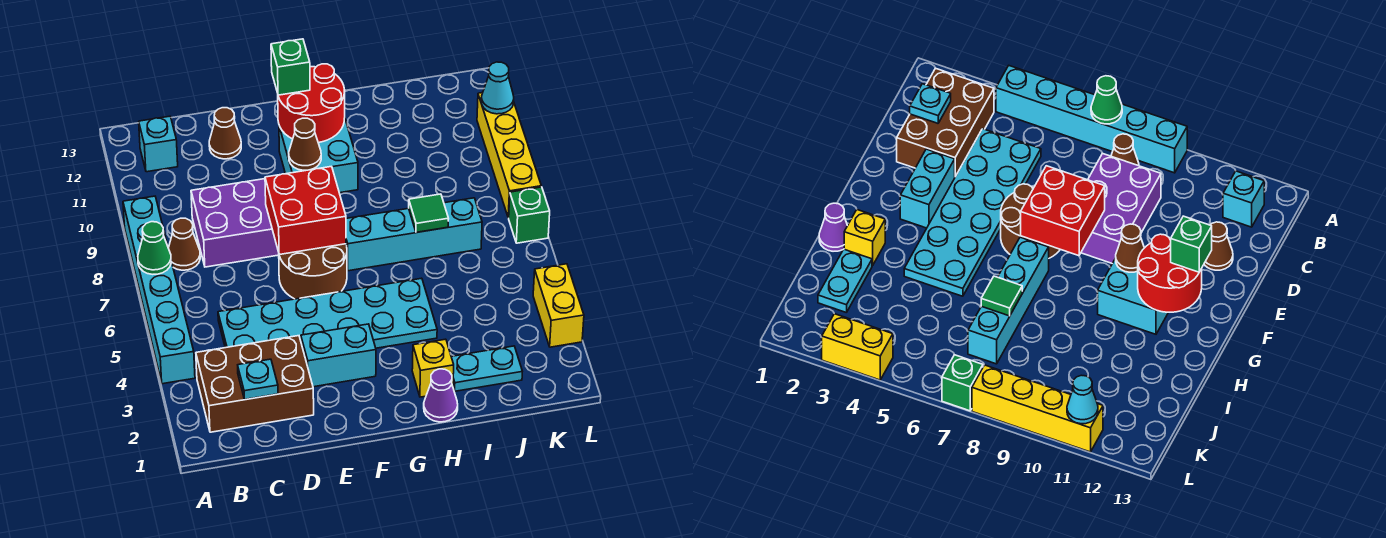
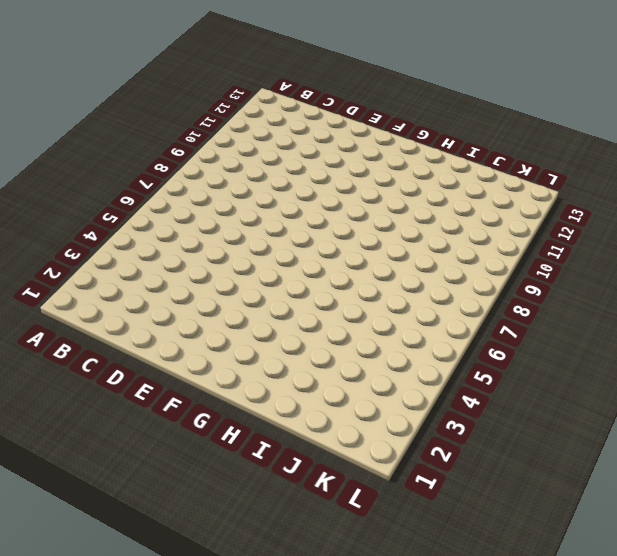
none -> cyan 1x6 brick [123,196,195,384]
none -> brown 2x3 brick [196,336,314,432]
none -> brown 1x1 cone [168,218,200,270]

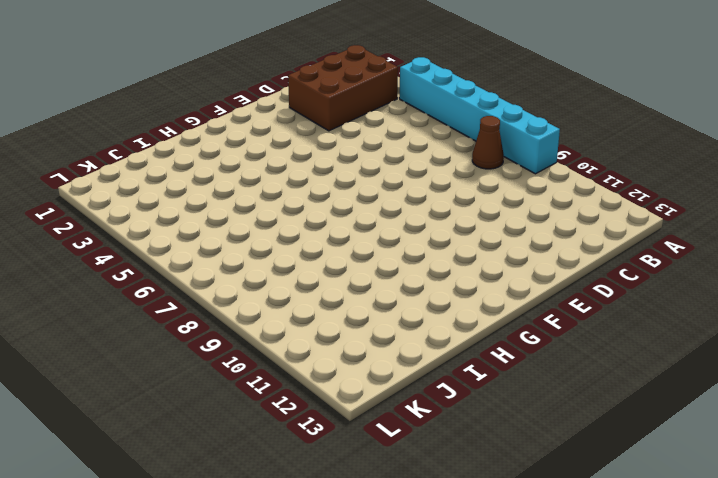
none -> cyan 1x1 brick [139,116,178,172]
none -> cyan 2x6 plate [218,278,437,348]
none -> purple 2x3 brick [191,179,279,267]

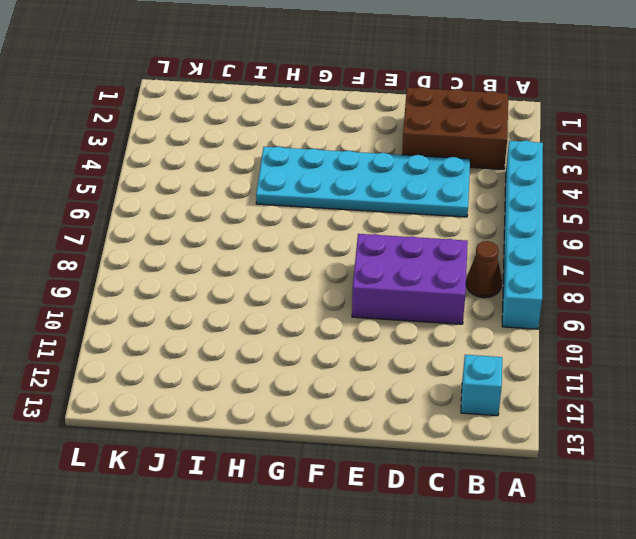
none -> brown 1x1 cone [209,108,241,159]
none -> cyan 1x2 brick [301,324,376,387]
none -> brown 2x2 round brick [279,244,347,299]

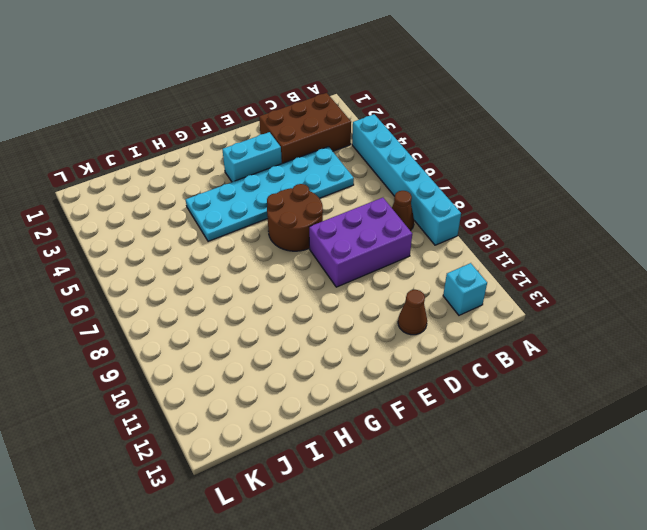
none -> cyan 2x2 brick [279,118,358,193]
none -> cyan 1x4 brick [346,198,482,271]
none -> purple 1x1 cone [424,369,458,422]

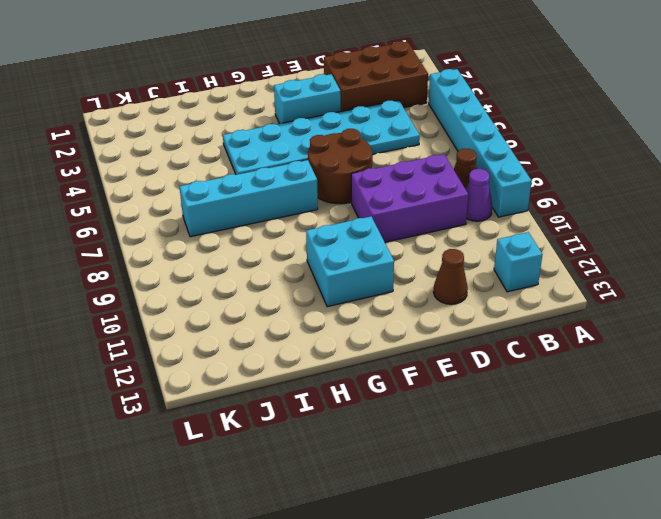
purple 1x1 cone [466,169,492,221] -> purple 1x1 cone moved to [424,369,458,422]
none -> yellow 1x1 brick [412,339,454,397]
none -> cyan 1x2 plate [451,346,522,391]
none -> yellow 1x2 brick [533,264,584,347]

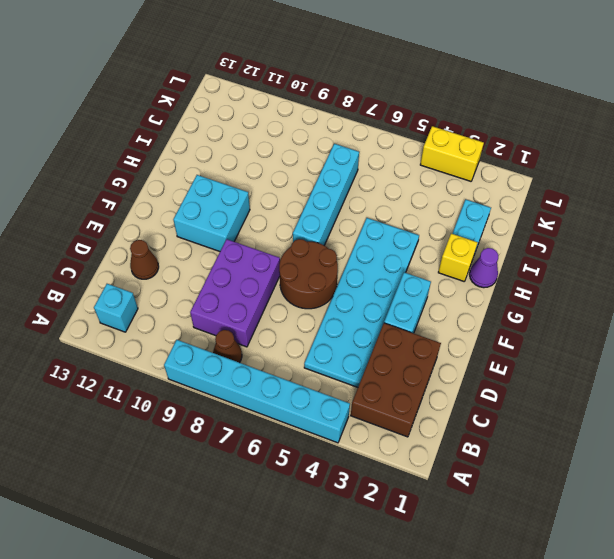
none -> green 1x1 brick [509,187,550,243]
none -> yellow 1x4 brick [477,93,541,218]
none -> green 1x1 cone [138,222,171,274]

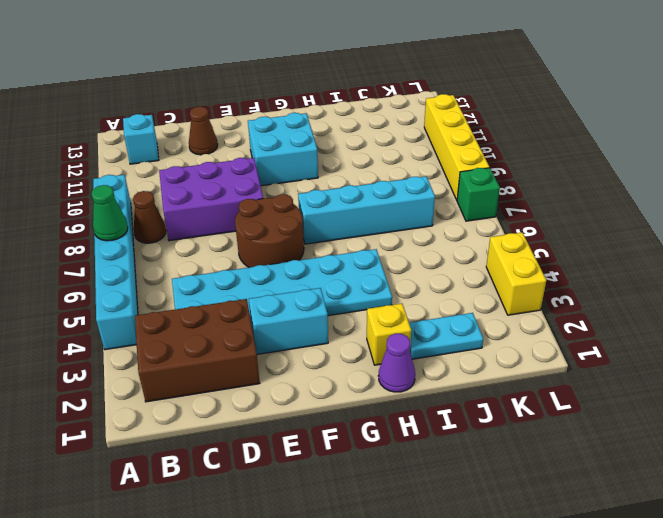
none -> cyan 1x1 plate [238,359,278,400]
none -> red 2x2 brick [265,167,346,255]
none -> brown 1x1 cone [289,118,321,170]

